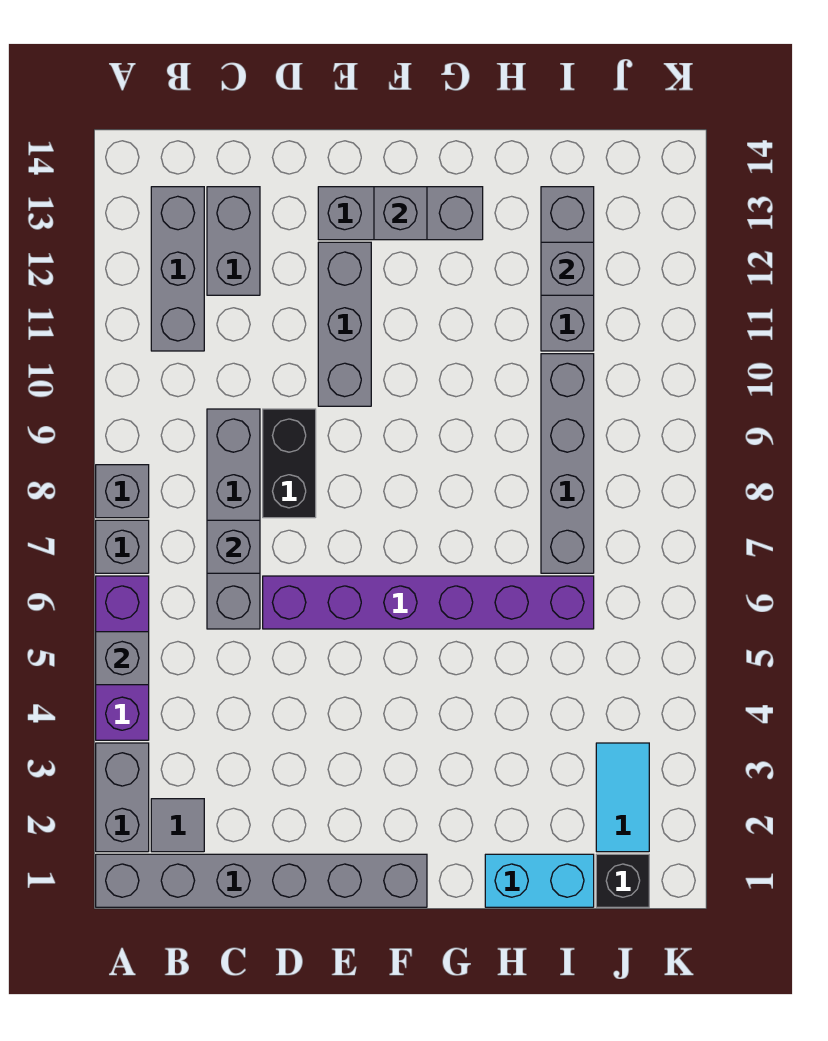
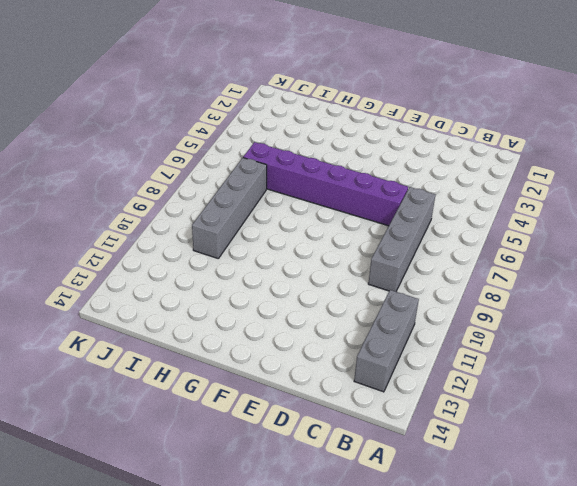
none -> grey 1x6 brick [96,854,427,907]
none -> grey 1x2 brick [96,743,149,852]
none -> purple 1x3 brick [96,576,149,740]

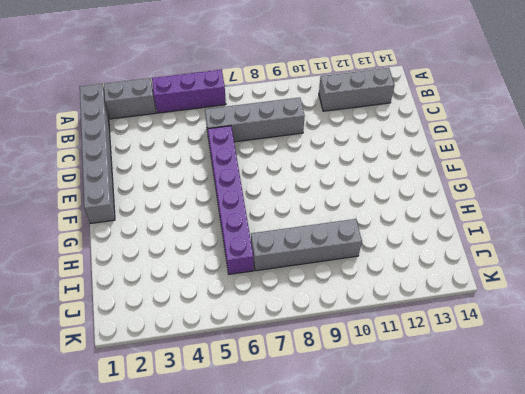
none -> grey 1x1 brick [96,520,149,573]
none -> grey 1x1 brick [96,465,149,518]
none -> grey 1x1 tile [151,799,204,852]

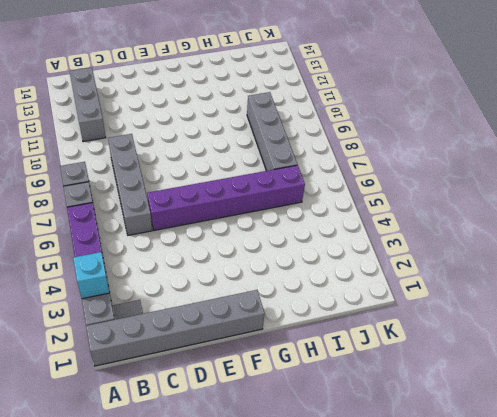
cyan 1x1 brick [73,252,109,299] -> none
none -> grey 1x2 brick [207,187,260,295]
none -> black 1x2 brick [263,409,316,518]
none -> grey 1x3 brick [318,242,371,406]

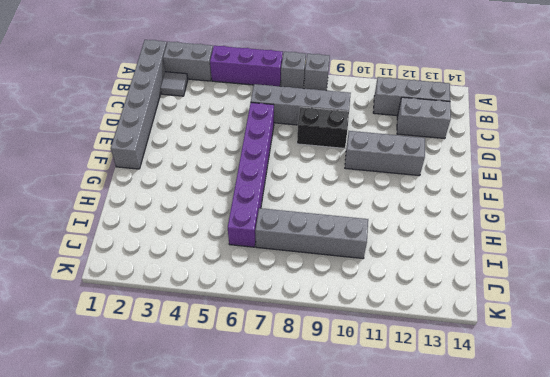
none -> grey 1x3 brick [318,187,483,240]
none -> cyan 1x2 brick [485,854,594,907]
none -> grey 1x3 brick [541,187,594,351]

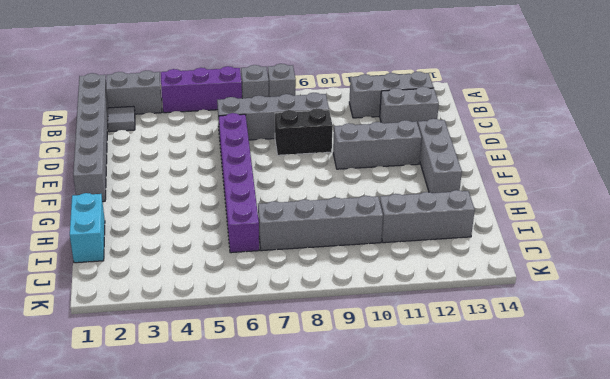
none -> black 1x1 brick [596,854,649,907]
none -> cyan 1x2 tile [596,743,649,852]
none -> grey 1x1 brick [96,632,149,685]

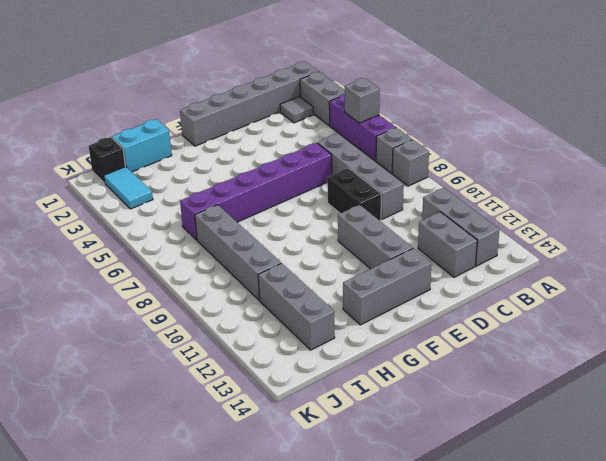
none -> grey 1x1 brick [207,520,260,573]
none -> grey 1x1 brick [374,187,427,240]
none -> grey 1x1 brick [541,242,594,295]

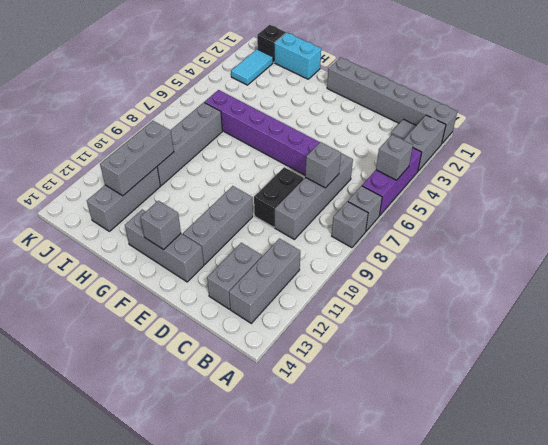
grey 1x3 brick [100,121,174,196] -> grey 1x1 brick [541,242,594,295]

